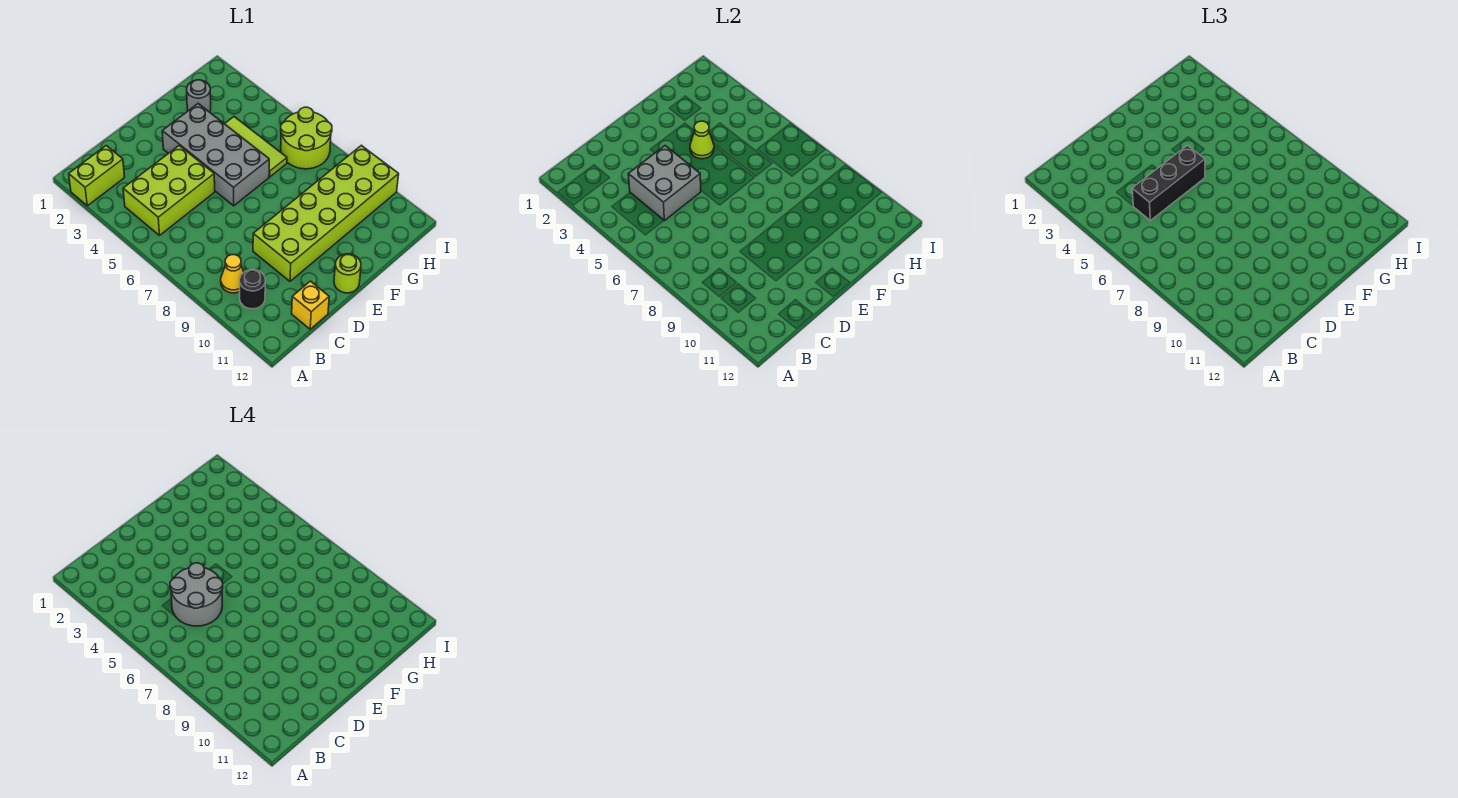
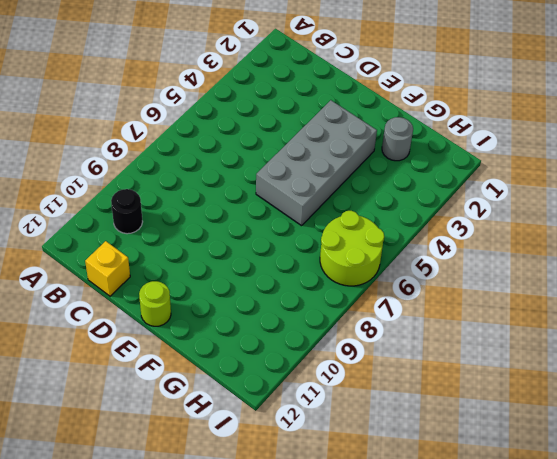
none -> lime 1x2 brick [69,146,125,206]
none -> lime 2x3 brick [123,146,215,235]
none -> yellow 1x1 cone [221,255,244,293]

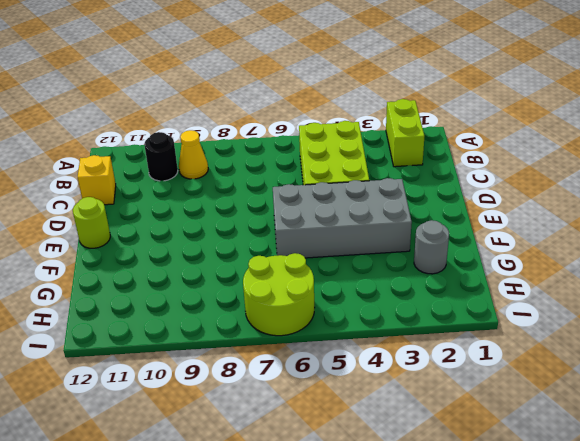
none -> lime 2x6 brick [253,145,399,281]
none -> lime 1x3 tile [225,117,287,177]
none -> grey 2x2 brick [628,146,701,221]

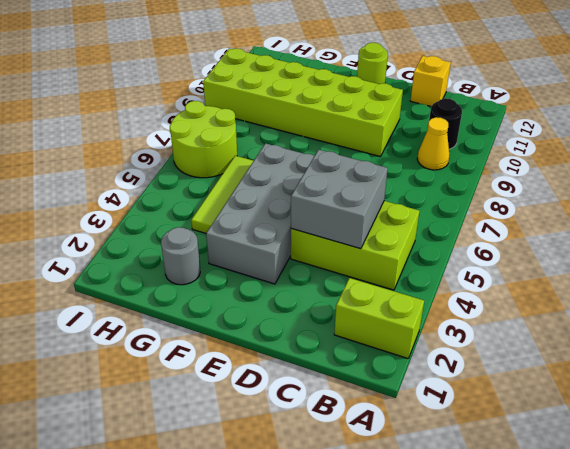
none -> lime 1x1 cone [690,121,714,159]
none -> black 1x3 brick [1132,146,1205,221]
none -> grey 2x2 round brick [170,563,223,626]

